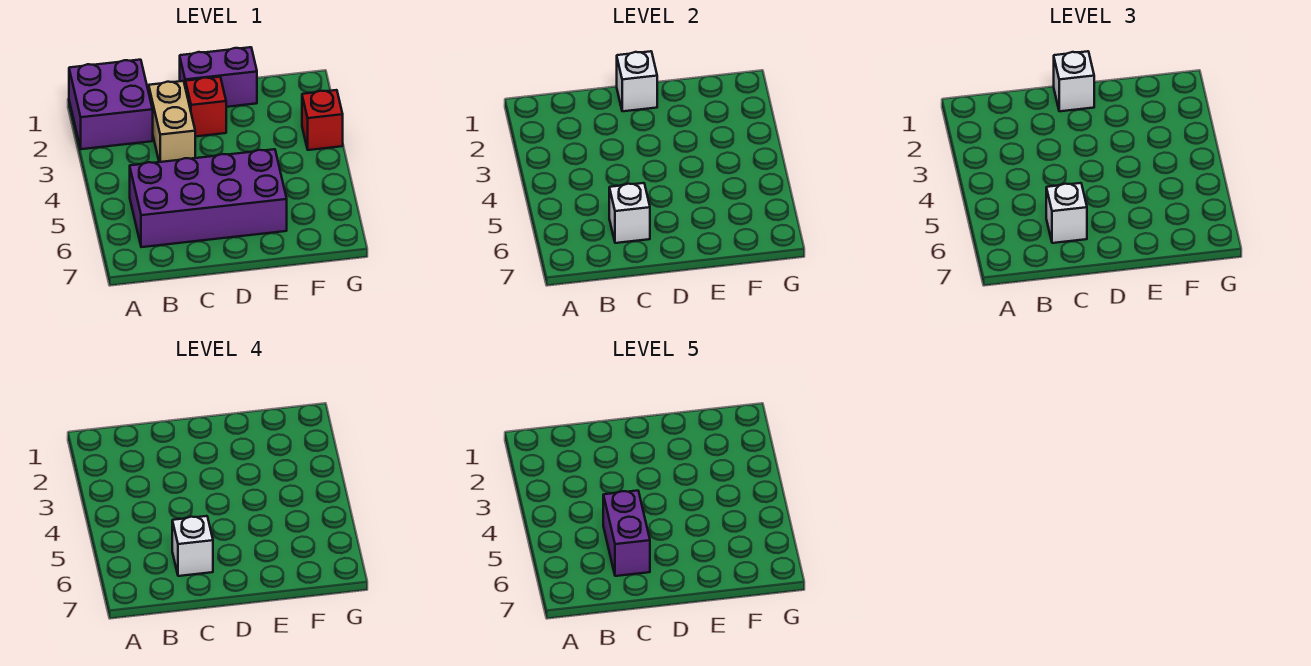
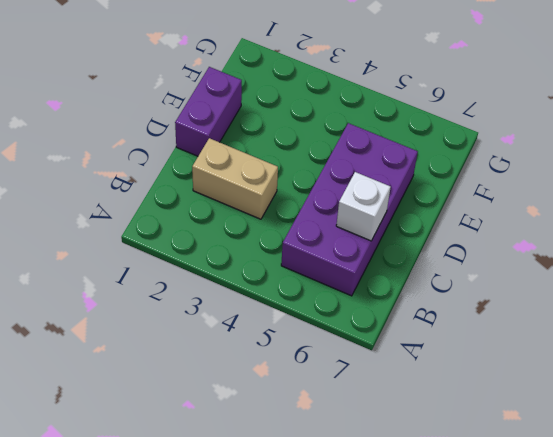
none -> purple 2x2 brick [69,60,153,149]
none -> red 1x1 brick [185,77,226,137]
none -> red 1x1 brick [302,90,343,150]

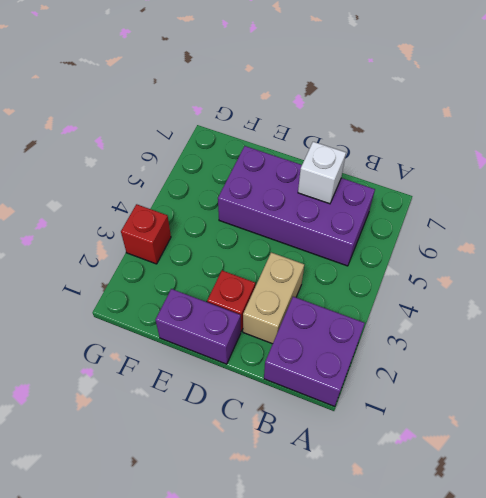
none -> white 1x1 brick [617,51,657,111]
none -> white 1x1 brick [1046,183,1087,243]
none -> white 1x1 brick [1054,51,1094,111]

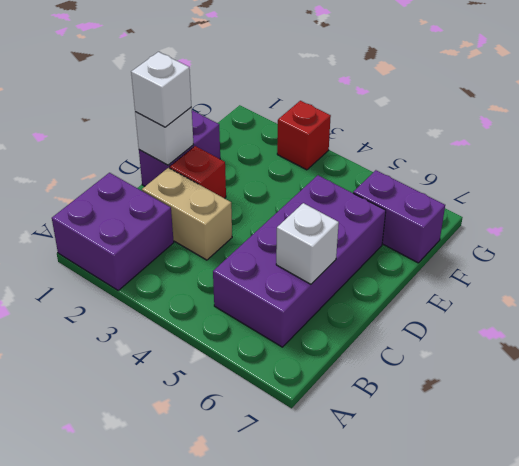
purple 1x2 brick [353,170,445,263] -> purple 1x2 brick moved to [603,491,650,576]
none -> white 1x1 brick [1046,183,1087,243]
none -> white 1x1 brick [172,516,213,576]

